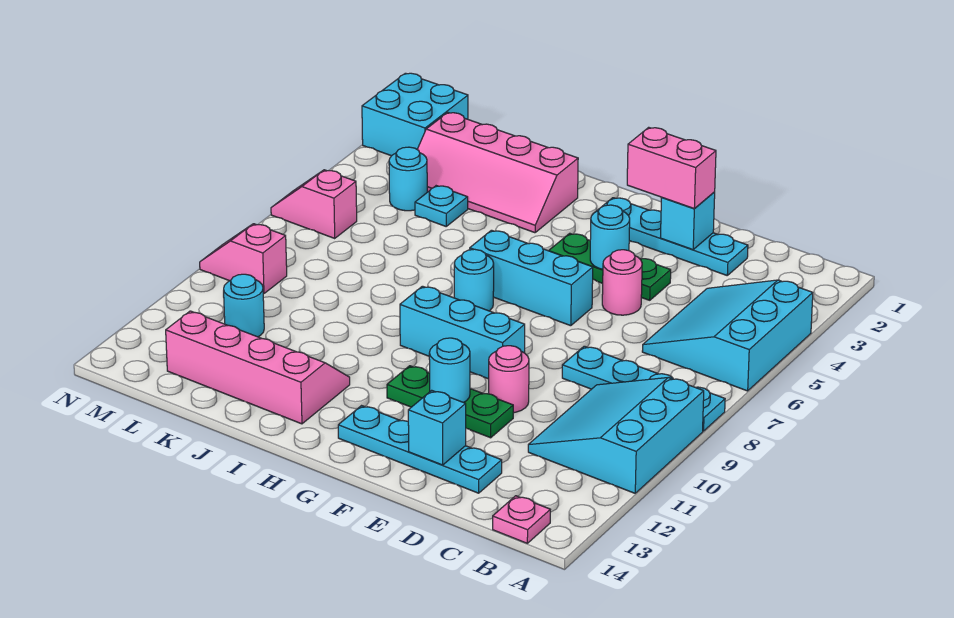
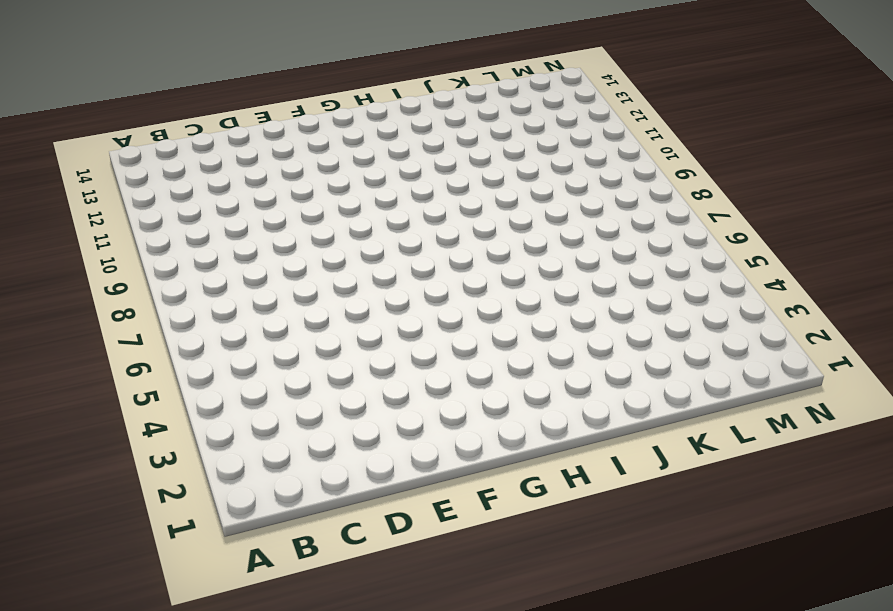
none -> cyan 3x3 slope [642,280,813,391]
none -> cyan 1x4 plate [562,346,725,431]
none -> cyan 3x3 slope [528,378,704,493]

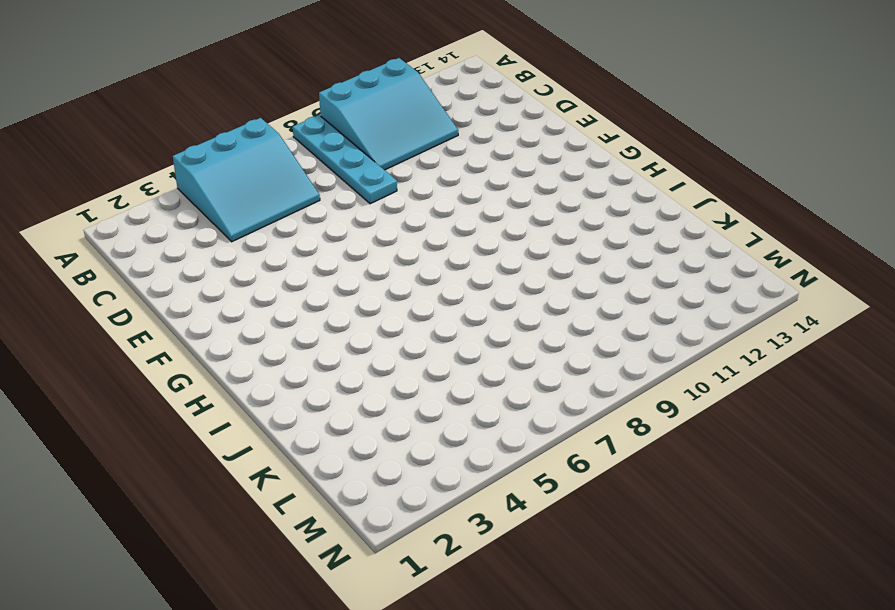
none -> pink 1x1 plate [493,496,550,543]
none -> cyan 1x4 plate [596,198,748,275]
none -> cyan 1x4 plate [338,406,502,493]

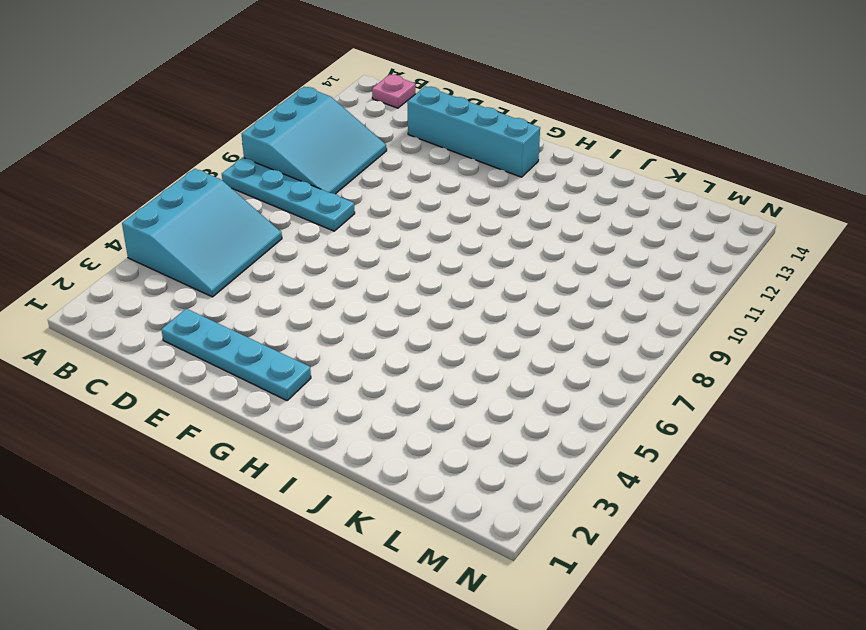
cyan 1x4 brick [407,86,540,177] -> cyan 1x4 plate [338,406,502,493]
none -> green 1x3 plate [549,233,671,300]
none -> pink 1x1 round brick [602,250,642,315]
none -> pink 1x1 round brick [489,346,529,413]

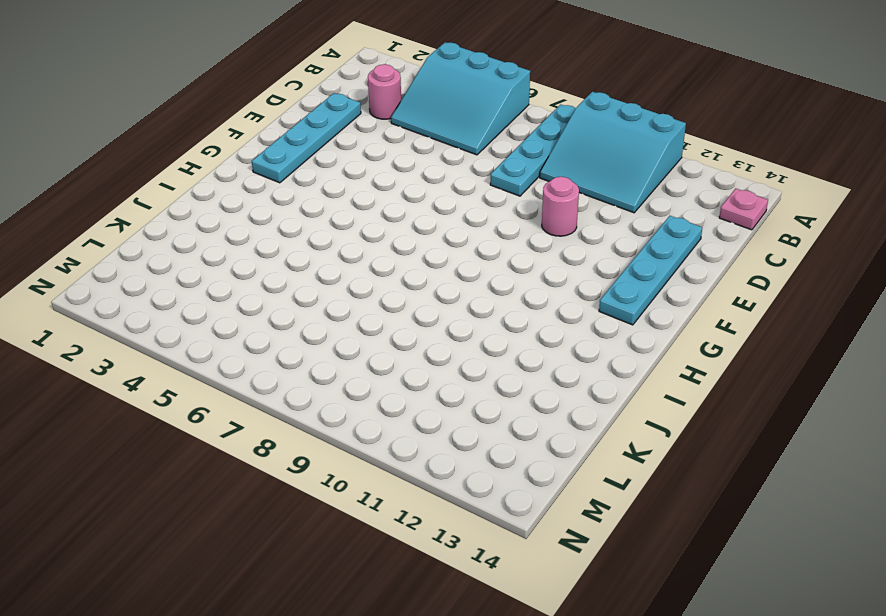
pink 1x1 round brick [368,64,401,119] -> pink 1x1 round brick moved to [602,250,642,315]
none -> green 1x3 plate [549,233,671,300]
none -> green 1x3 plate [387,366,513,438]
none -> cyan 1x3 brick [470,230,593,326]

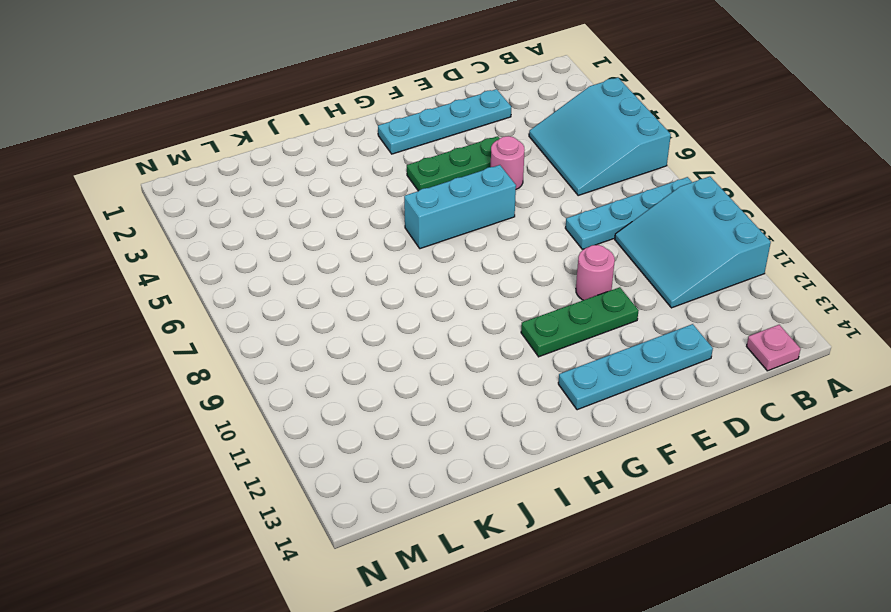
none -> cyan 1x3 brick [400,286,525,379]
none -> cyan 1x1 round brick [454,249,494,311]
none -> pink 2x4 slope [417,113,578,233]

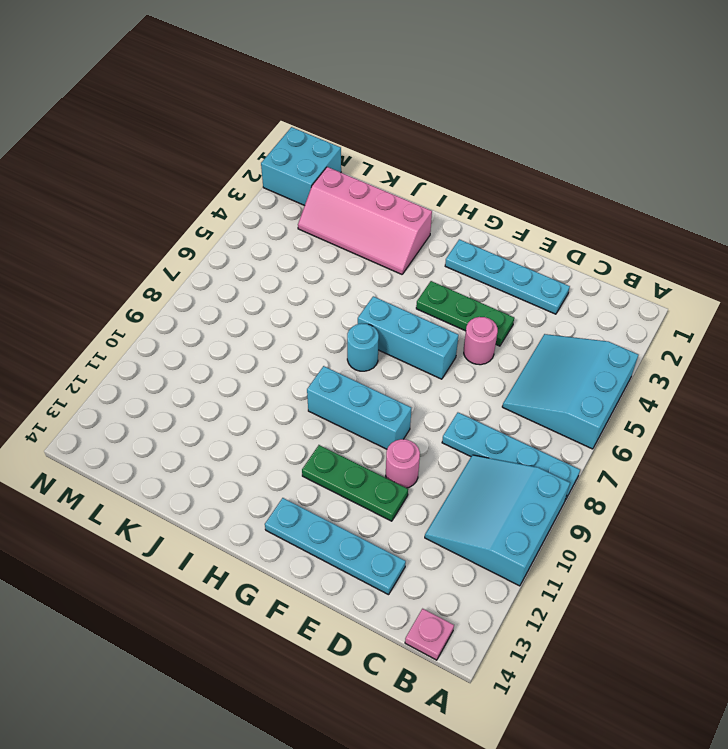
none -> pink 2x4 slope [166,311,350,424]
none -> cyan 1x1 plate [415,186,468,226]
none -> cyan 1x1 round brick [389,147,427,211]

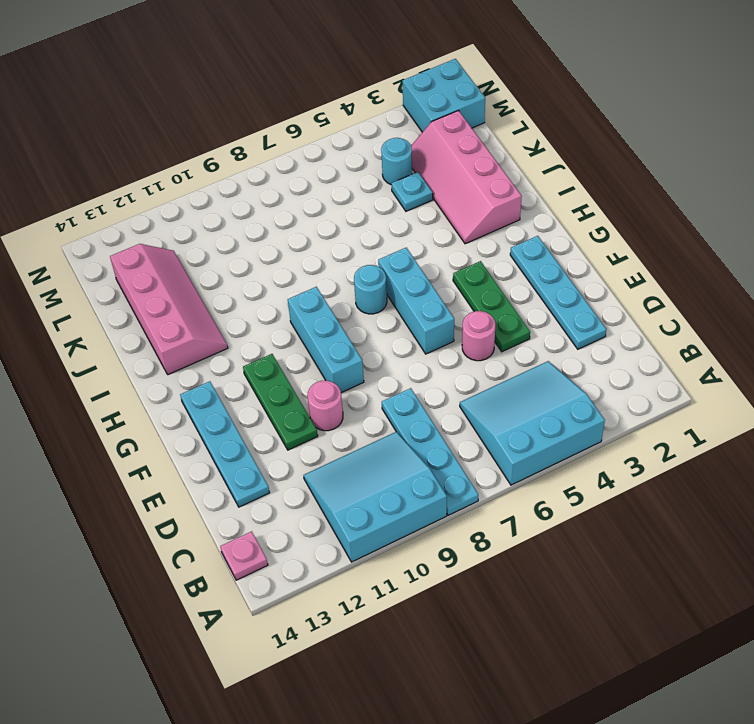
none -> cyan 1x1 round brick [223,274,264,337]
none -> pink 1x2 slope [271,170,357,238]
none -> pink 1x2 slope [200,224,287,294]

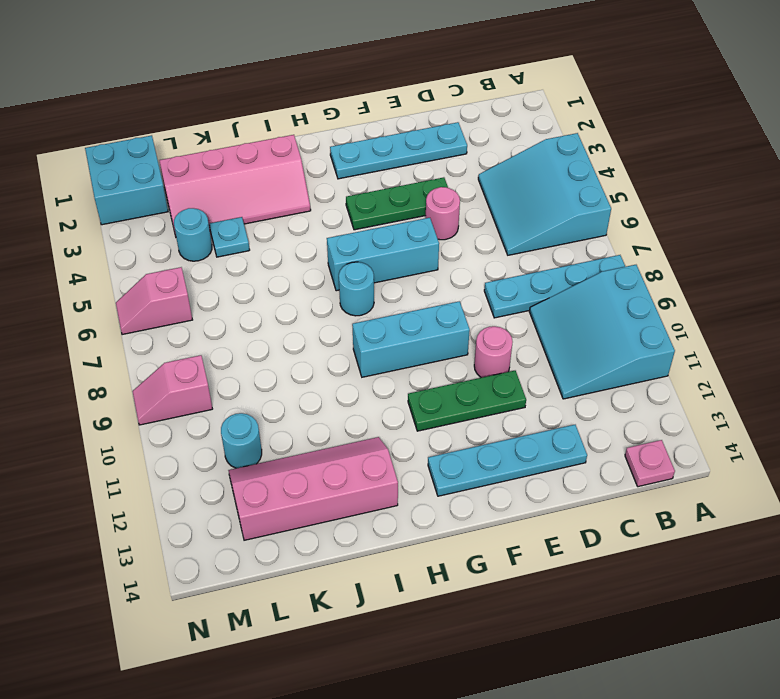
none -> cyan 1x1 brick [660,192,715,250]
none -> cyan 1x1 brick [408,390,466,465]
none -> cyan 1x1 round brick [590,205,630,269]

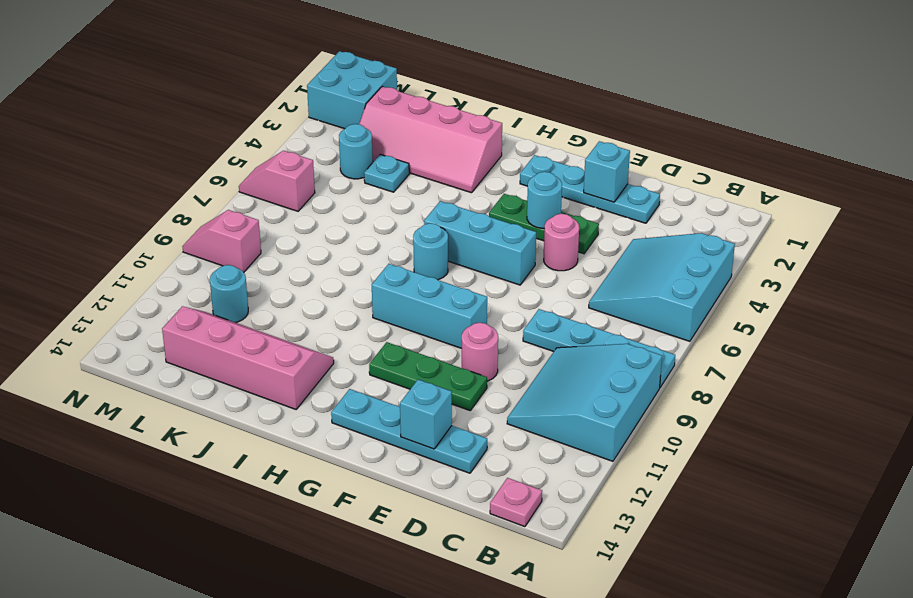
none -> cyan 1x1 round brick [429,338,470,403]
none -> pink 1x2 brick [627,127,716,209]

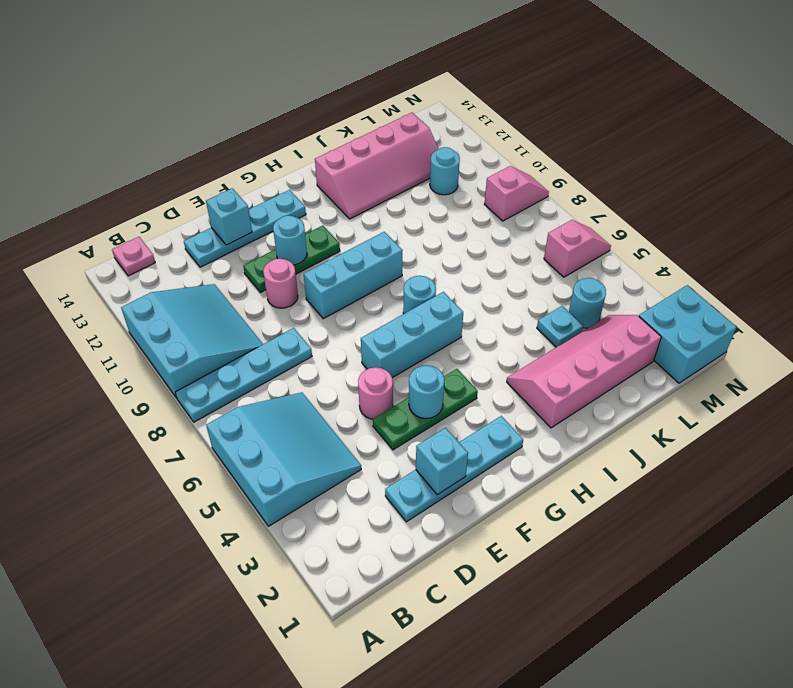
none -> pink 1x2 brick [627,127,716,209]

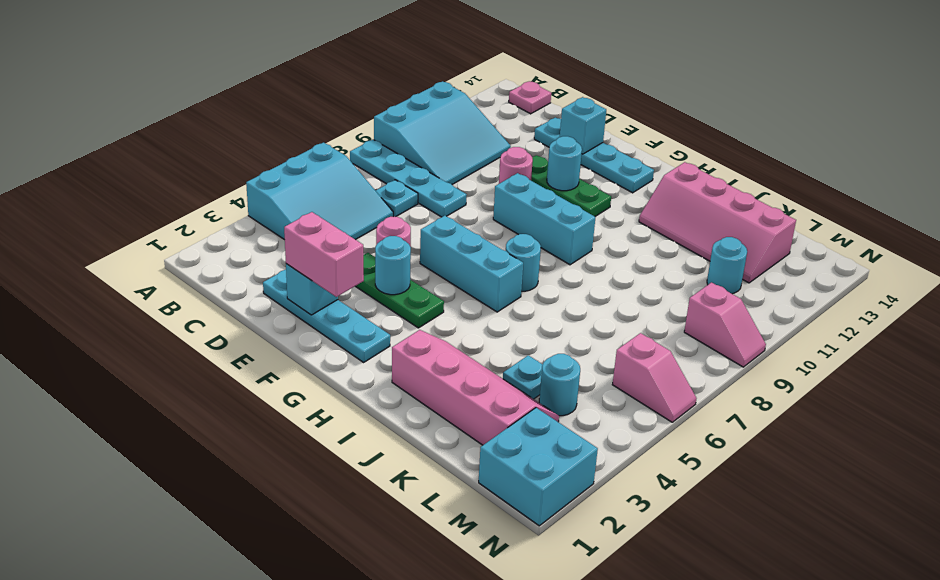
cyan 1x1 plate [376,180,418,217] -> none

